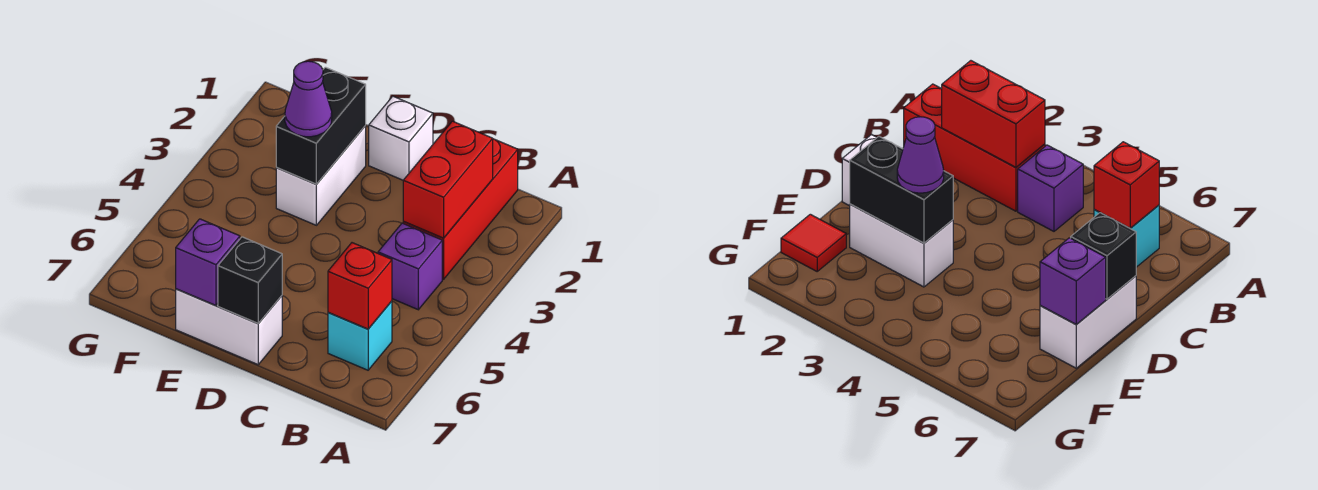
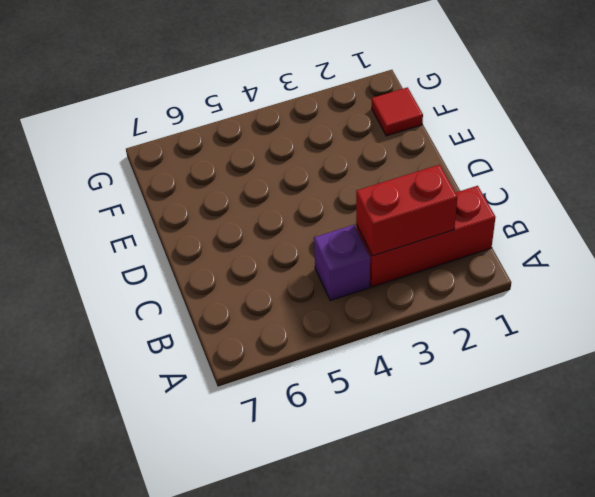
none -> cyan 1x1 brick [328,301,392,370]
none -> white 1x1 brick [369,96,433,180]
none -> white 1x2 brick [176,289,282,365]

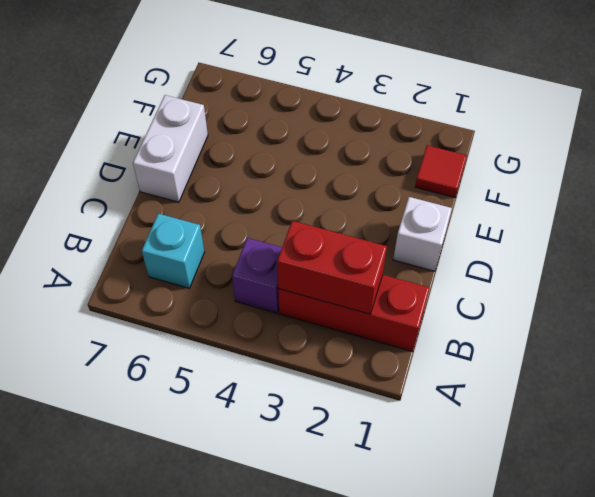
none -> white 1x2 brick [276,126,366,225]
none -> red 1x1 brick [328,243,392,329]
none -> black 1x1 brick [218,237,282,323]

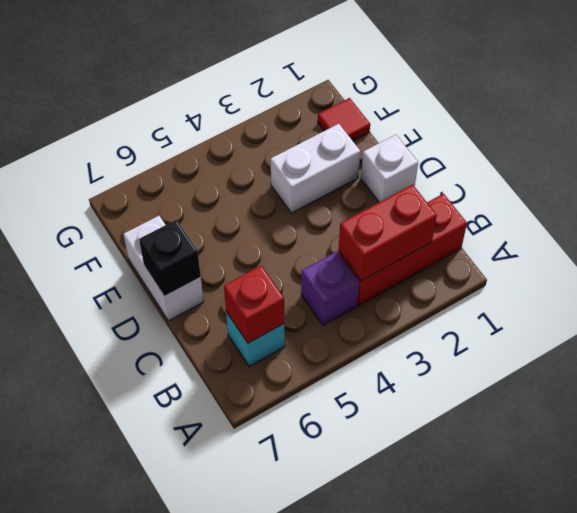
none -> black 1x2 brick [276,67,366,184]
none -> purple 1x1 brick [176,219,240,306]
none -> purple 1x1 cone [285,61,332,137]

